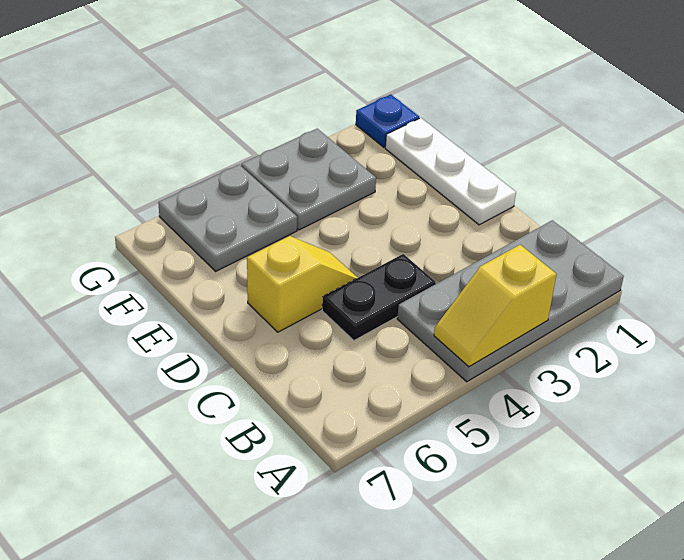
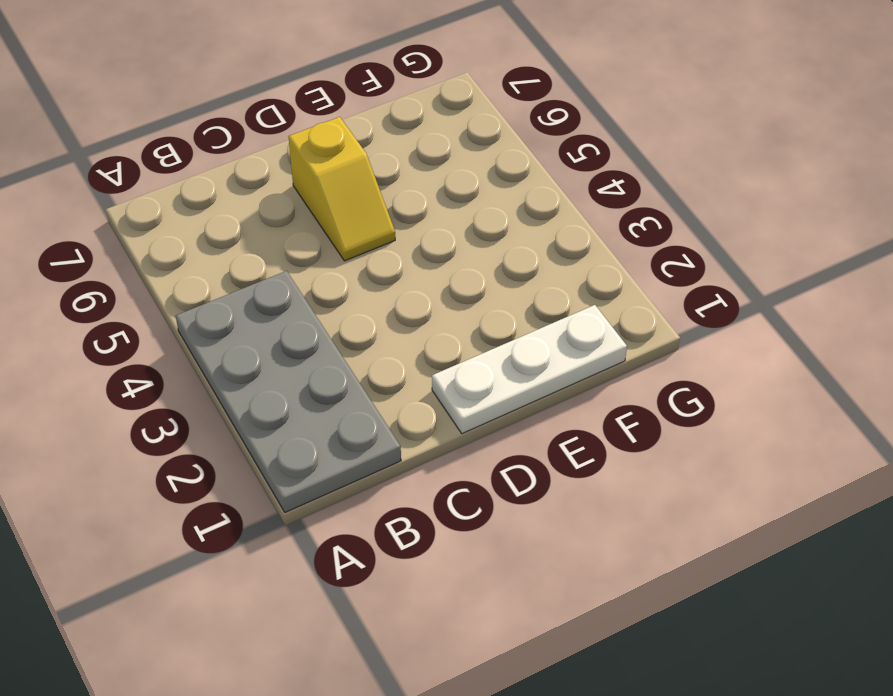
none -> black 1x2 plate [322,254,436,341]
none -> grey 2x2 plate [241,129,376,230]

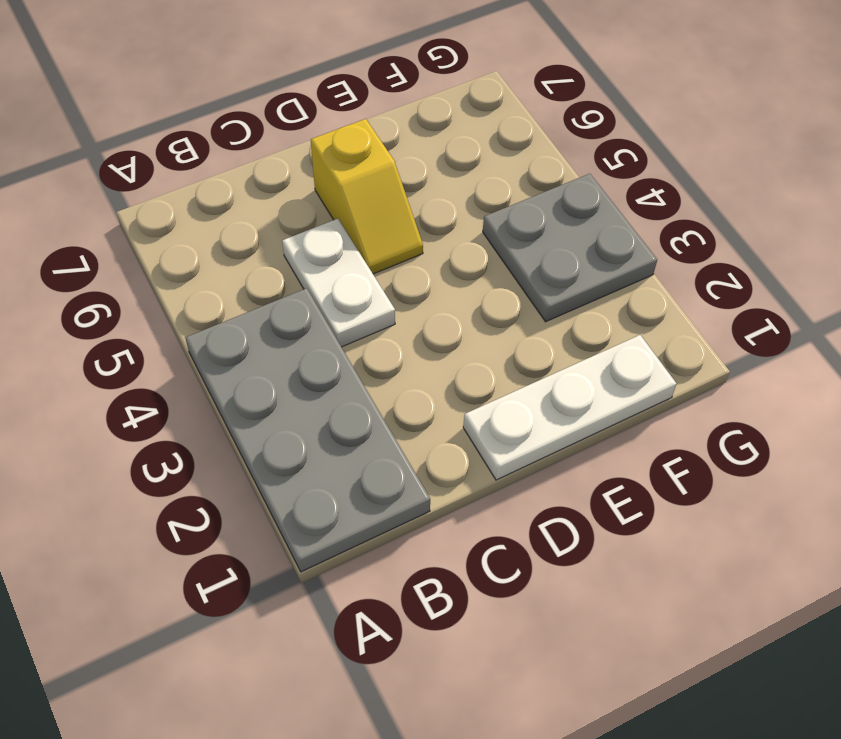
white 1x2 plate [282,219,395,347] -> black 1x2 plate [322,254,436,341]
none -> grey 2x2 plate [158,165,297,271]
none -> blue 1x1 plate [356,95,419,147]

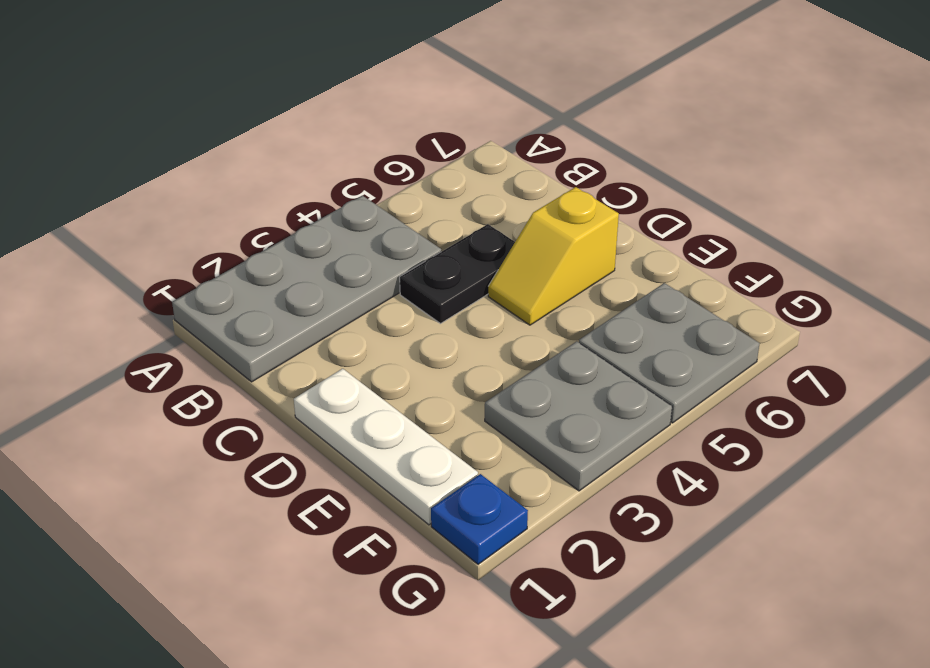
none -> yellow 1x2 slope [434,245,557,367]

